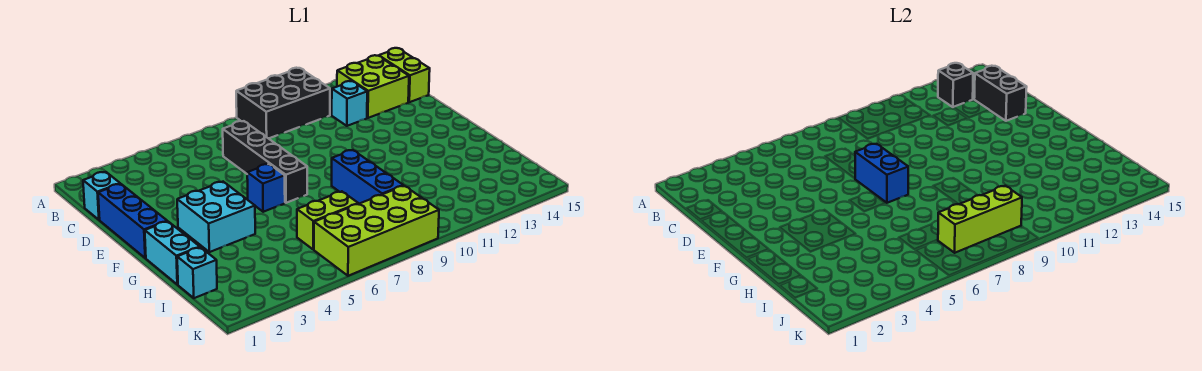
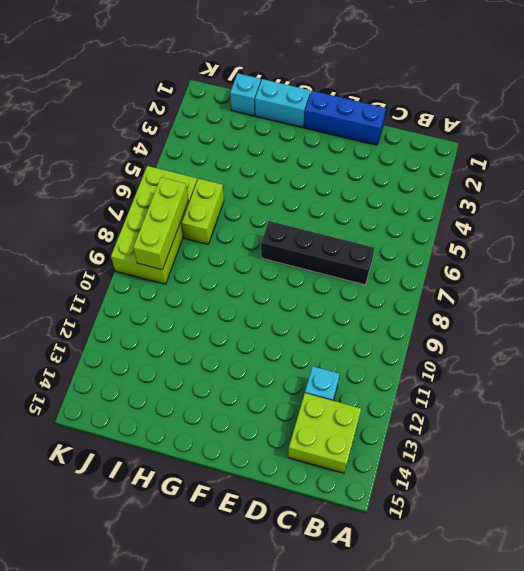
none -> black 2x3 brick [236,68,330,139]
none -> lime 1x2 brick [379,48,430,102]
none -> cyan 1x1 brick [83,172,120,220]

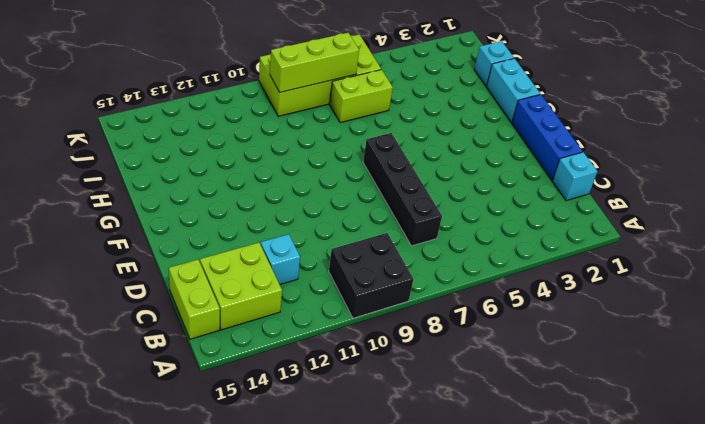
black 2x2 brick [329,233,413,318] -> black 2x3 brick [236,68,330,139]
none -> cyan 2x2 brick [177,182,255,252]
none -> blue 1x1 brick [247,164,285,212]
none -> blue 1x3 brick [332,150,403,204]

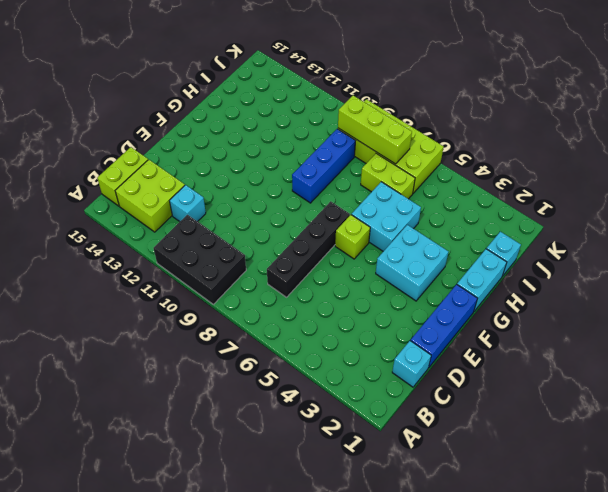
lime 1x1 brick [335,215,370,259] -> blue 1x1 brick [247,164,285,212]
cyan 2x2 brick [352,182,421,251] -> none
none -> black 1x1 brick [938,63,973,107]
none -> black 1x2 brick [974,66,1027,121]
none -> blue 1x2 brick [855,144,908,203]

